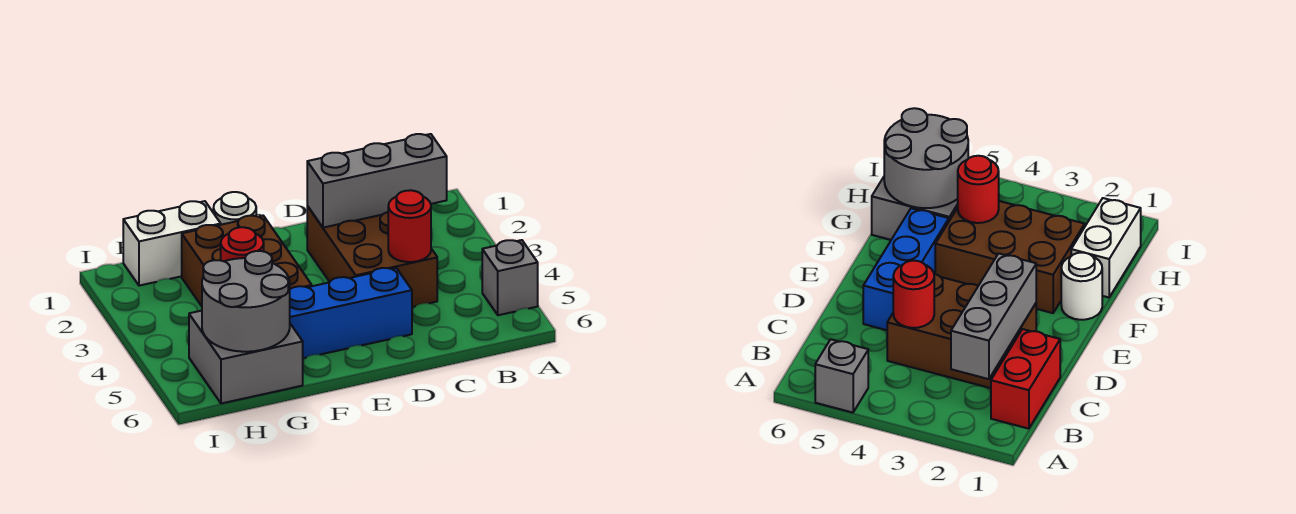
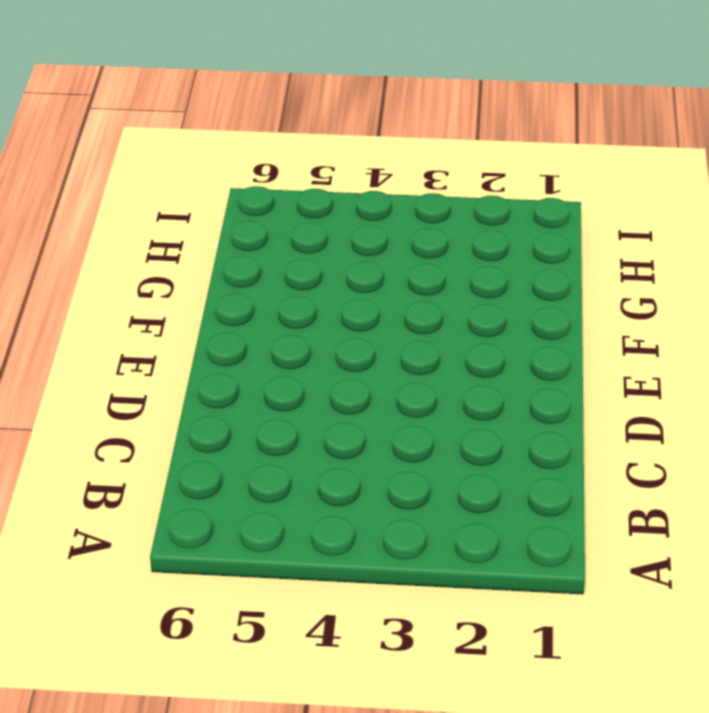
none -> grey 1x1 brick [482,240,538,315]
none -> red 1x2 brick [991,329,1060,429]
none -> brown 2x3 brick [307,206,437,307]

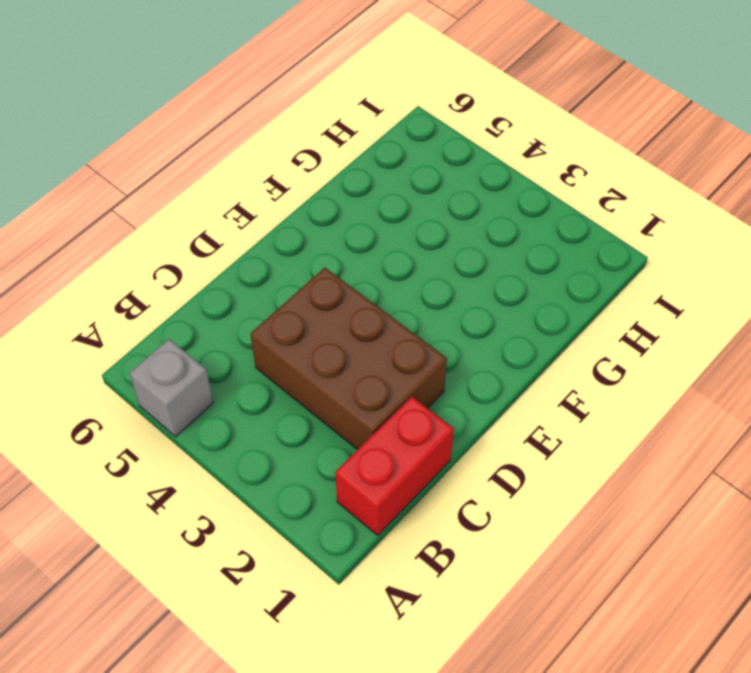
none -> blue 1x3 brick [290,268,412,358]
none -> white 1x1 round brick [213,192,256,225]
none -> brown 2x3 brick [182,216,312,306]

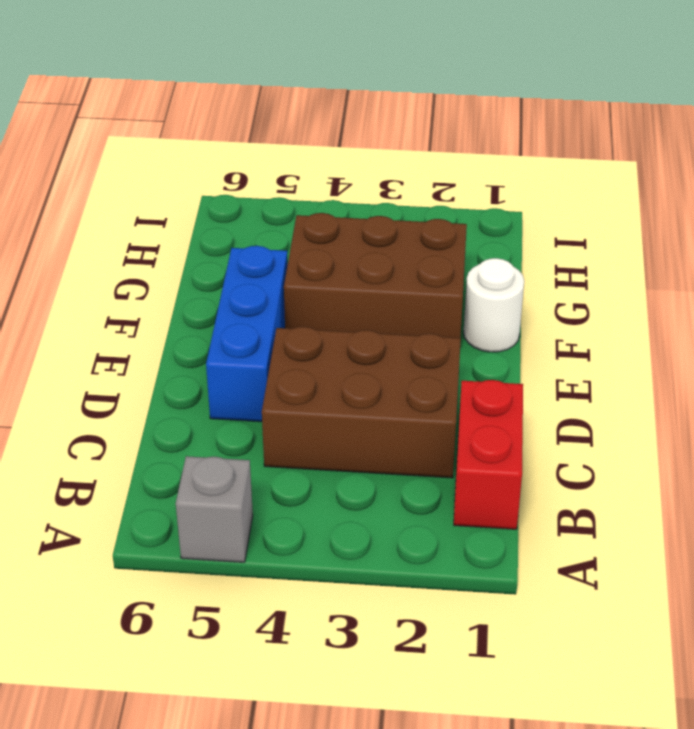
none -> white 1x2 brick [123,201,221,286]
none -> grey 2x2 brick [189,311,303,403]
none -> grey 1x3 brick [307,134,447,228]

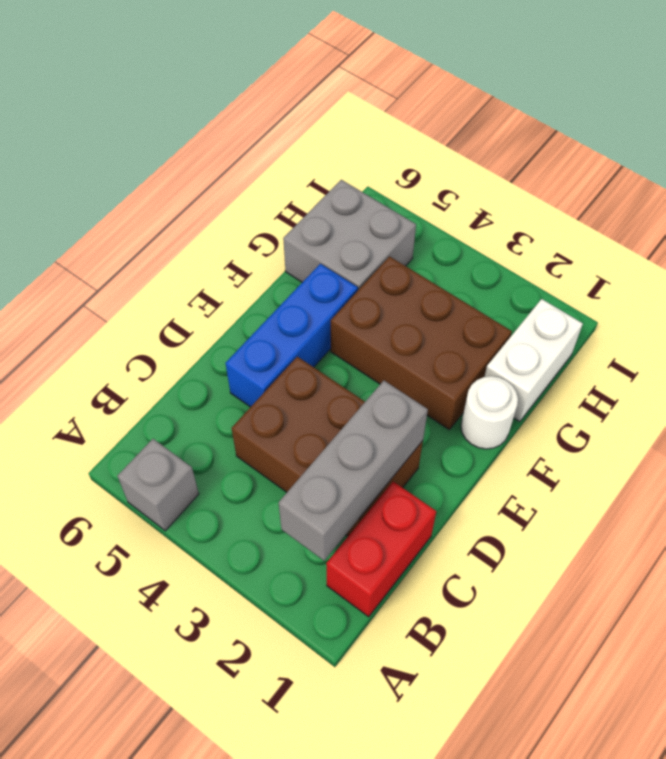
none -> red 1x1 round brick [388,190,431,262]
none -> red 1x1 round brick [221,227,264,261]
none -> grey 2x2 round brick [202,251,290,352]

